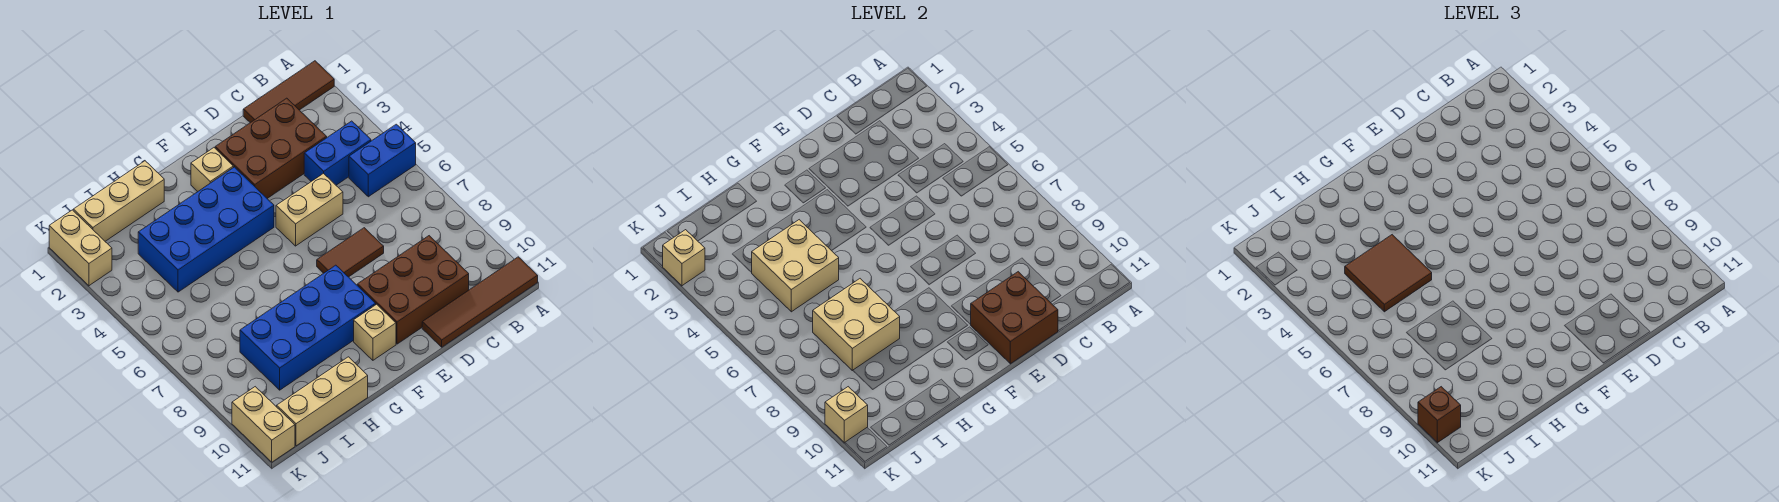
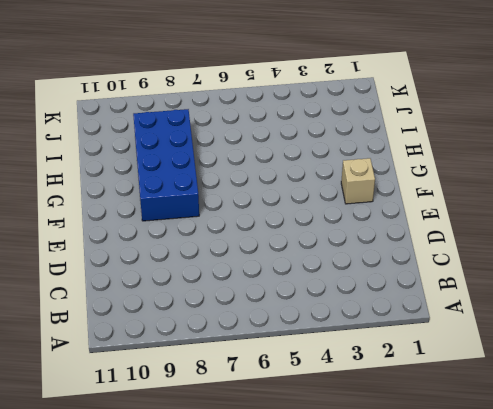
none -> brown 1x3 tile [243,61,334,123]
none -> blue 1x2 brick [349,124,416,197]
none -> brown 1x4 tile [422,257,538,347]

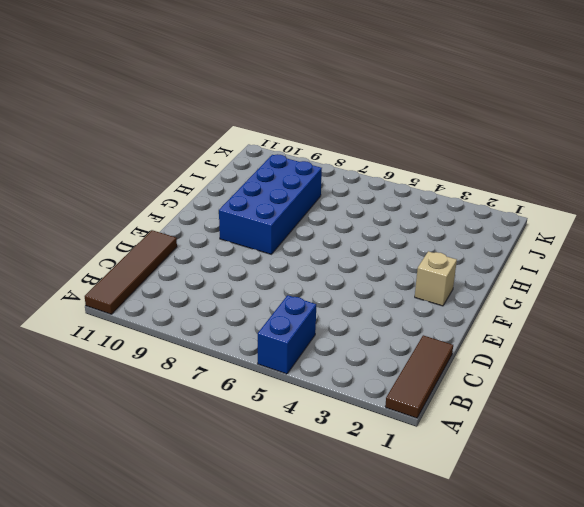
none -> blue 1x2 brick [304,121,371,185]
none -> brown 2x3 brick [215,98,327,198]
none -> brown 2x3 brick [357,236,469,344]

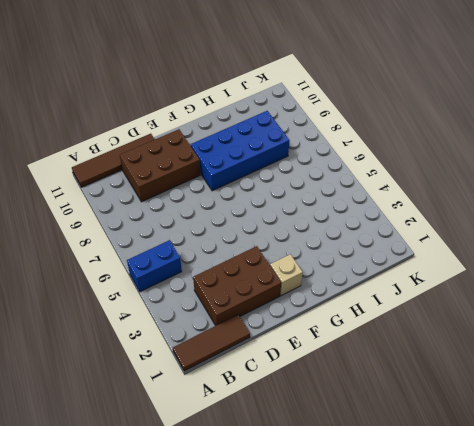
none -> blue 1x2 brick [304,121,371,185]
none -> tan 1x2 brick [276,173,343,246]
none -> brown 1x2 tile [317,228,384,277]

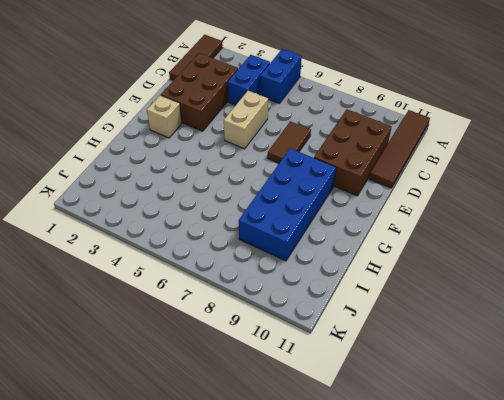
none -> blue 2x4 brick [138,167,274,292]
none -> tan 1x1 brick [354,304,396,360]
none -> tan 1x3 brick [73,161,164,241]

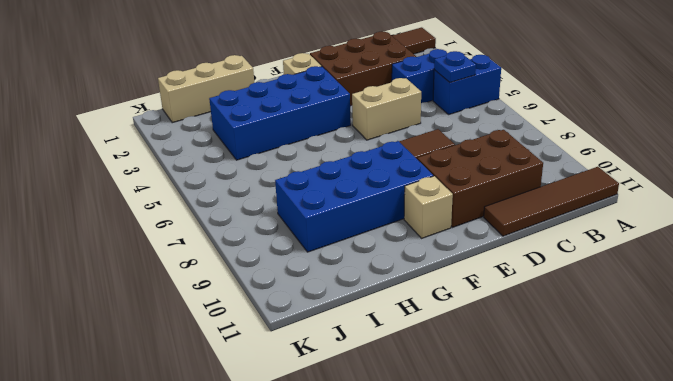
blue 1x1 plate [434,51,476,83] -> none
none -> tan 1x3 brick [277,357,368,446]
none -> tan 1x2 brick [49,210,112,286]
none -> tan 1x2 brick [232,387,295,462]

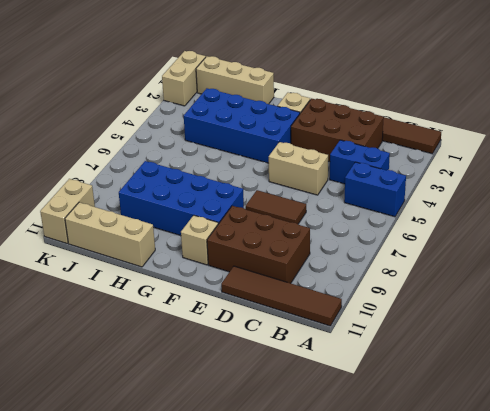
none -> brown 2x2 brick [971,272,1058,364]
none -> tan 2x2 brick [752,220,839,312]
none -> tan 2x2 brick [813,279,900,371]

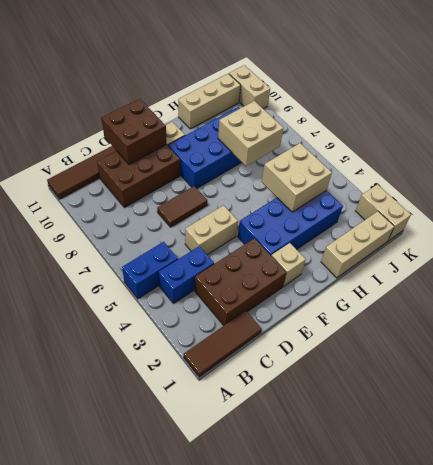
none -> tan 1x1 brick [662,230,705,286]
none -> tan 1x1 brick [825,387,868,443]
none -> brown 2x2 tile [1345,235,1432,312]

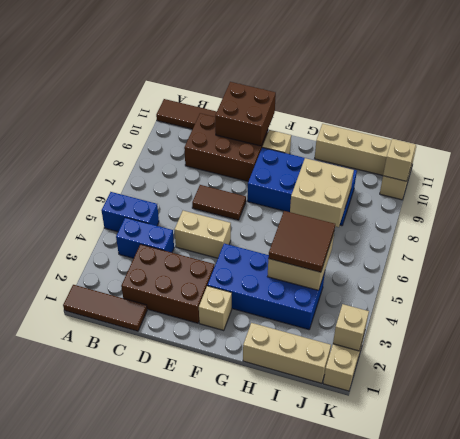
none -> brown 1x1 brick [1418,387,1461,443]

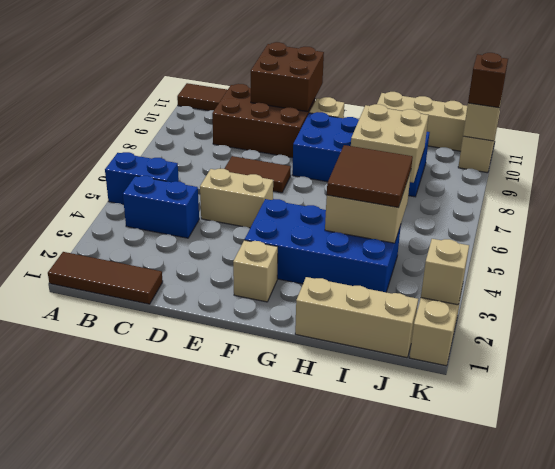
none -> brown 2x3 brick [215,98,327,198]

